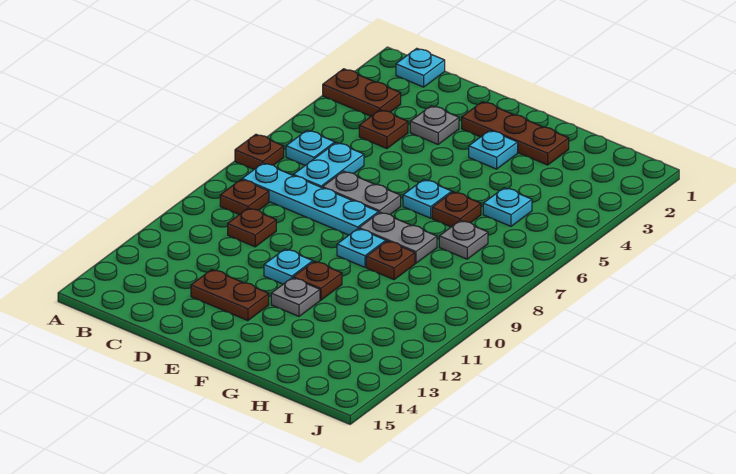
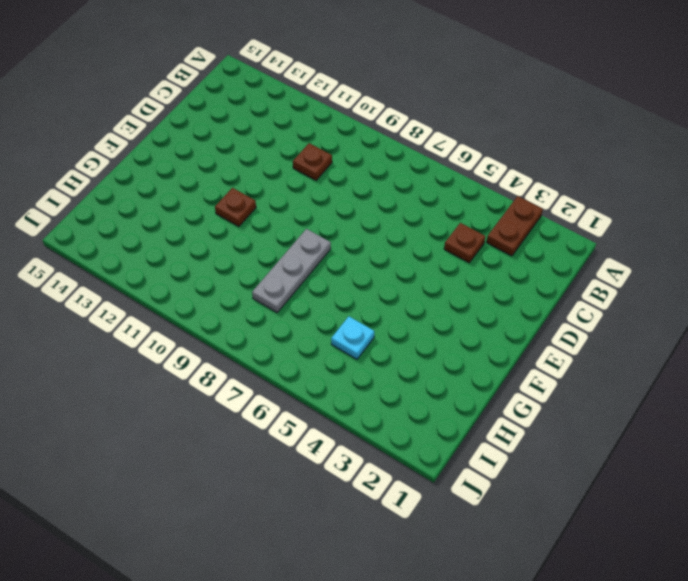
grey 1x3 plate [252,229,331,312] -> grey 1x2 plate [359,212,437,263]
none -> brown 1x1 plate [235,134,284,169]
none -> cyan 1x1 plate [396,48,445,87]
none -> cyan 1x1 plate [286,130,335,165]

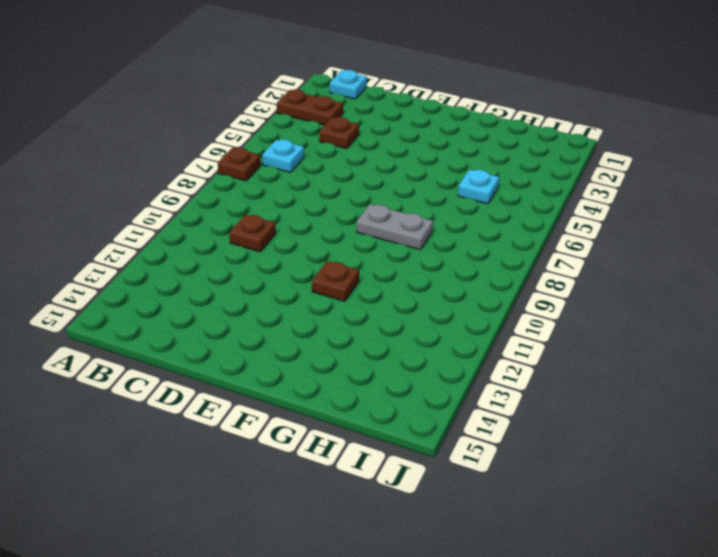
none -> cyan 1x4 plate [242,163,379,235]
none -> brown 1x1 plate [220,179,269,215]
none -> cyan 1x2 plate [293,143,364,188]

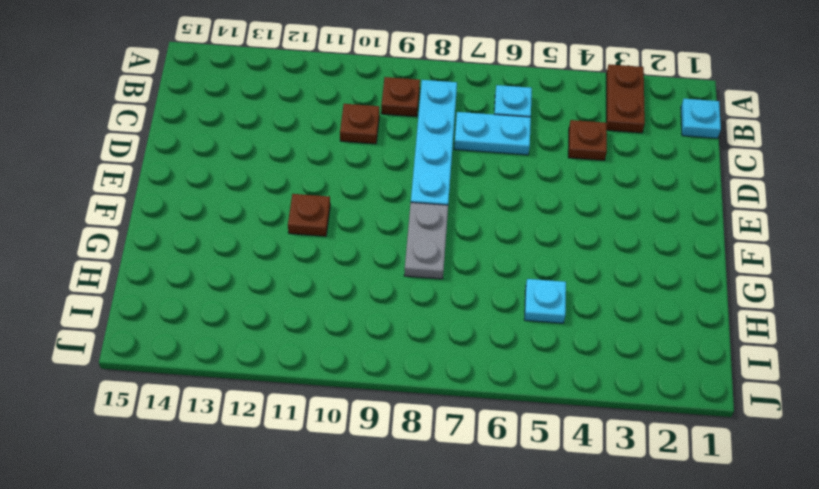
none -> brown 1x1 plate [235,134,284,169]
none -> grey 1x1 plate [410,106,459,144]
none -> grey 1x2 plate [323,171,401,214]

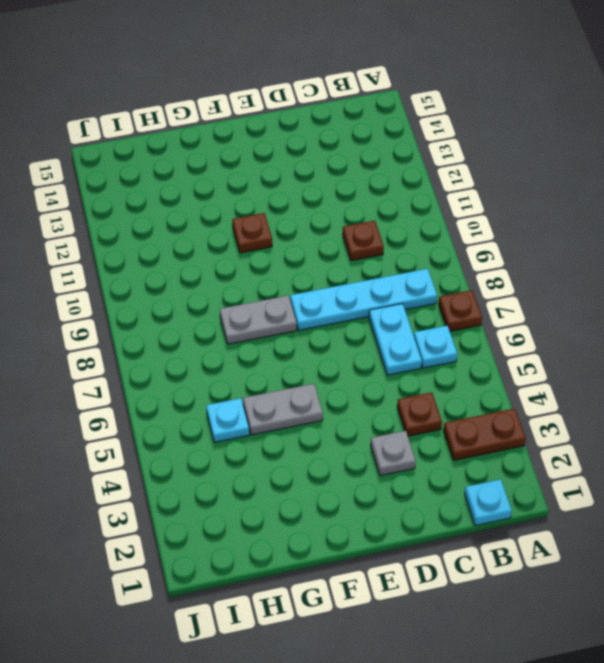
grey 1x2 plate [243,384,323,435] -> grey 1x2 plate moved to [323,171,401,214]
none -> brown 1x1 plate [220,179,269,215]
none -> brown 1x2 plate [191,270,269,321]
none -> brown 1x3 plate [462,102,569,165]

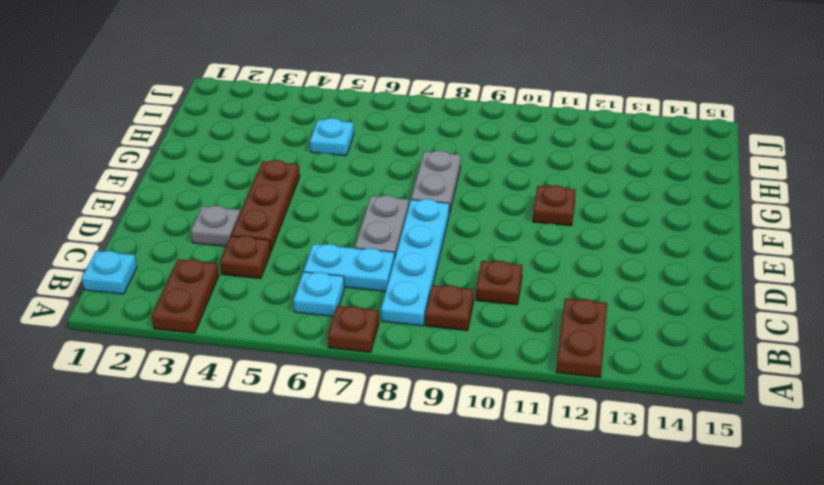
brown 1x2 plate [556,299,607,377] -> brown 1x2 plate moved to [191,270,269,321]
brown 1x3 plate [231,160,300,251] -> brown 1x3 plate moved to [462,102,569,165]
none -> cyan 1x1 plate [264,249,313,284]
none -> cyan 1x1 plate [469,130,518,169]
none -> cyan 1x1 plate [403,180,452,218]

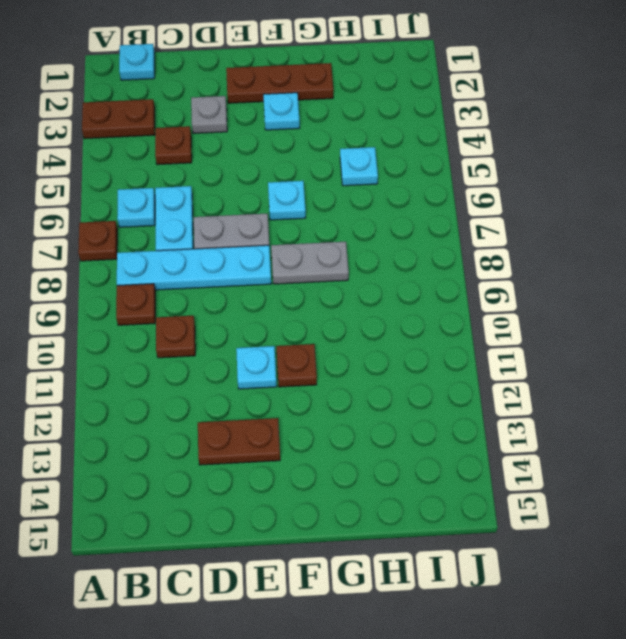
none -> cyan 1x1 plate [337,229,386,267]
none -> grey 1x1 plate [271,278,320,316]
none -> brown 1x1 plate [432,192,481,227]

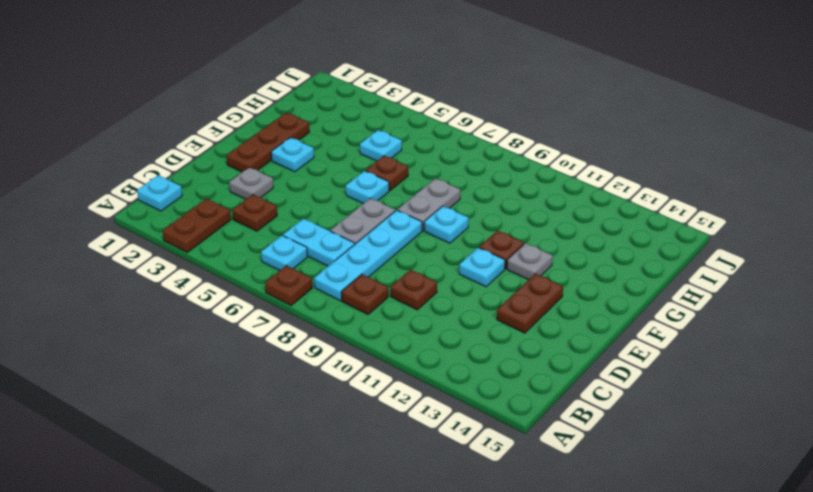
none -> brown 1x1 plate [366,241,415,280]
none -> grey 1x1 plate [439,220,488,259]

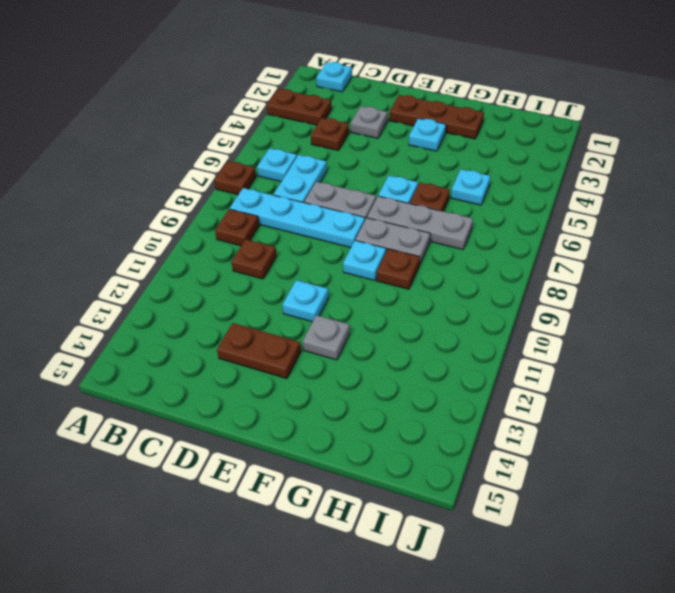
grey 1x3 plate [367,196,473,249] -> grey 1x1 plate [439,220,488,259]
none -> brown 1x1 plate [293,261,342,300]

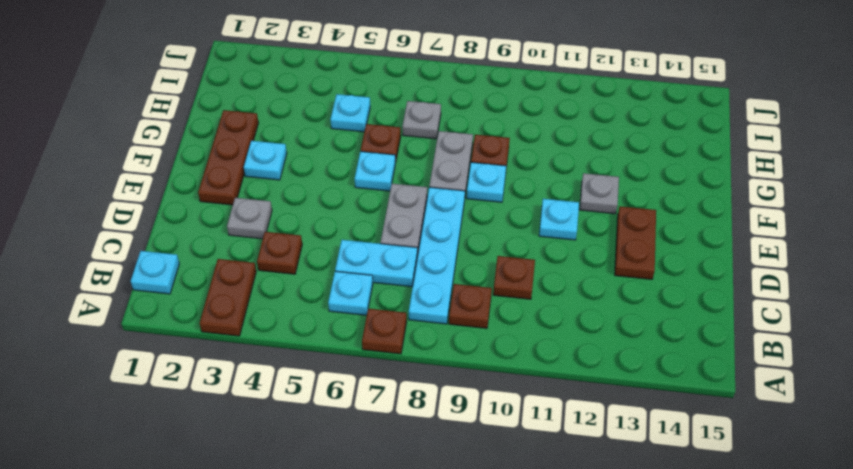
none -> brown 1x1 plate [293,261,342,300]

